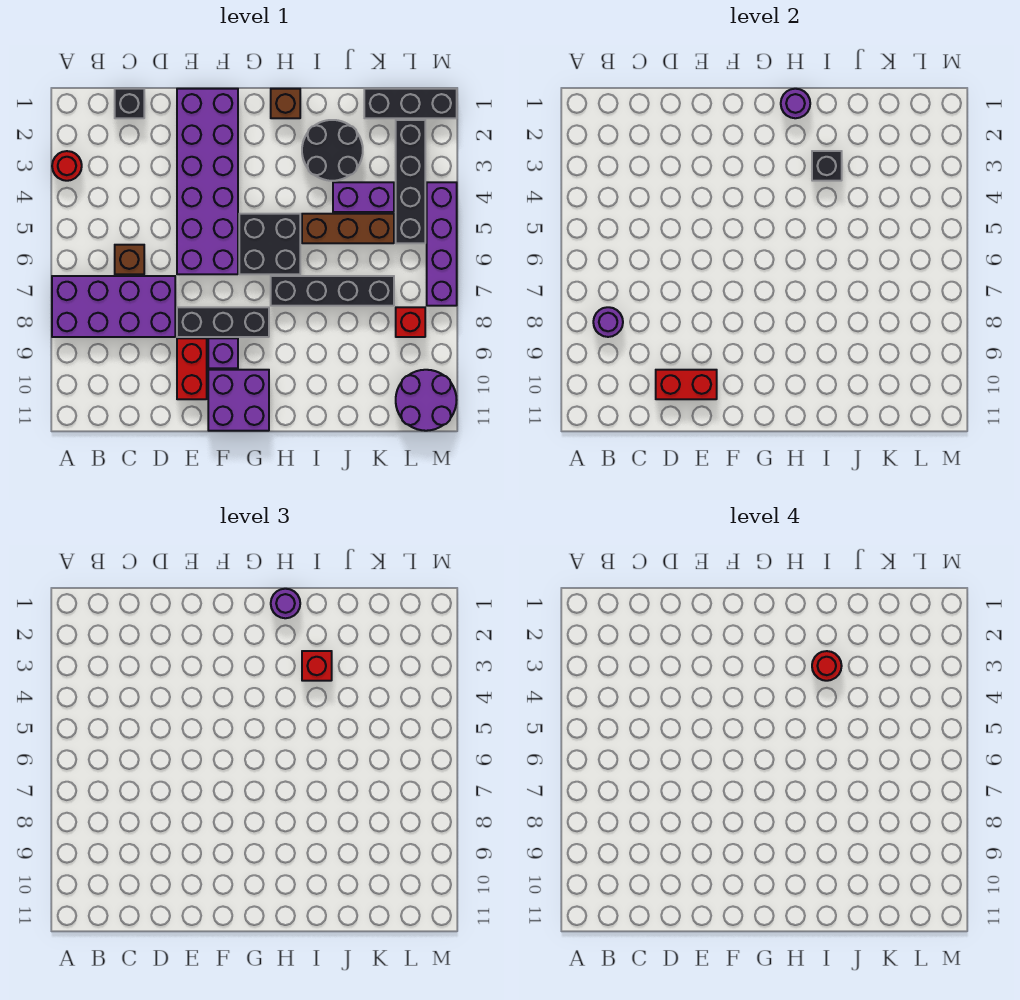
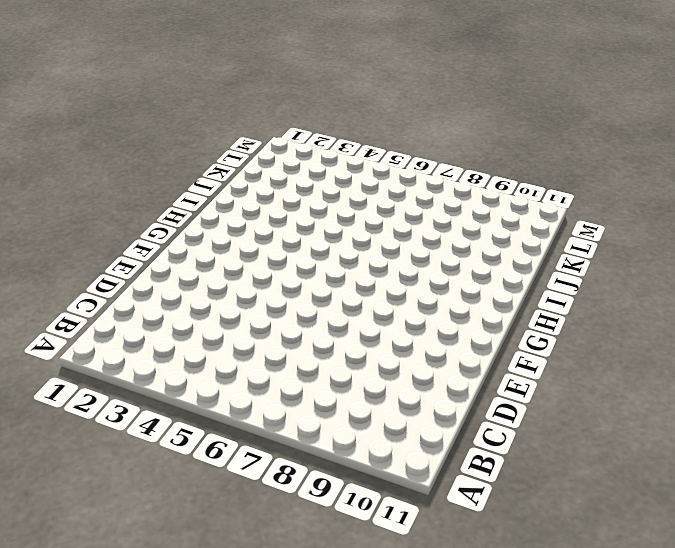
none -> red 1x1 round brick [52,151,82,181]
none -> purple 2x4 brick [52,276,175,337]
none -> black 1x1 brick [115,89,144,118]

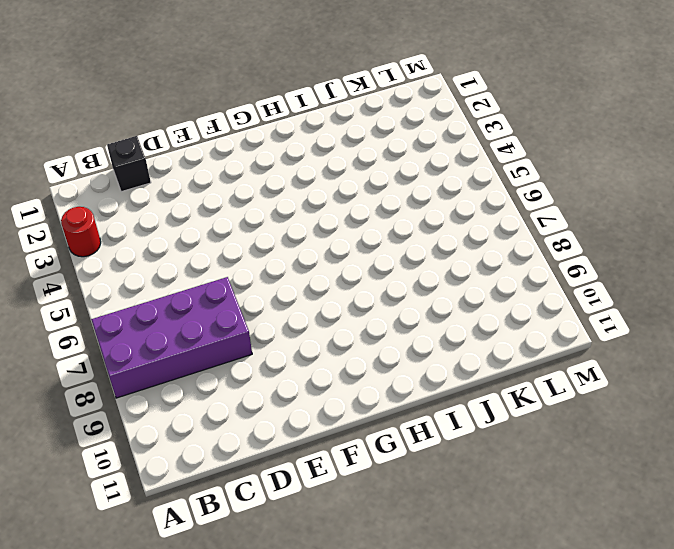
none -> brown 1x1 brick [115,245,144,274]
none -> purple 2x6 brick [177,89,238,274]
none -> black 1x3 brick [177,307,269,337]

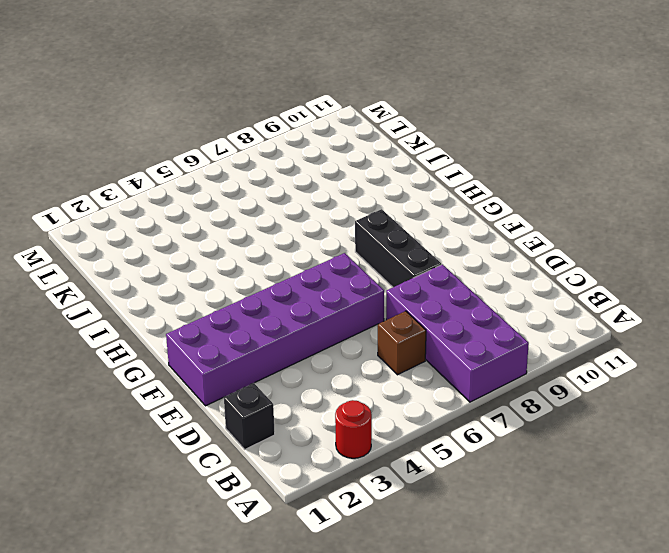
none -> red 1x2 brick [177,338,207,399]
none -> purple 1x1 brick [208,338,238,368]
none -> purple 2x2 brick [208,370,269,431]

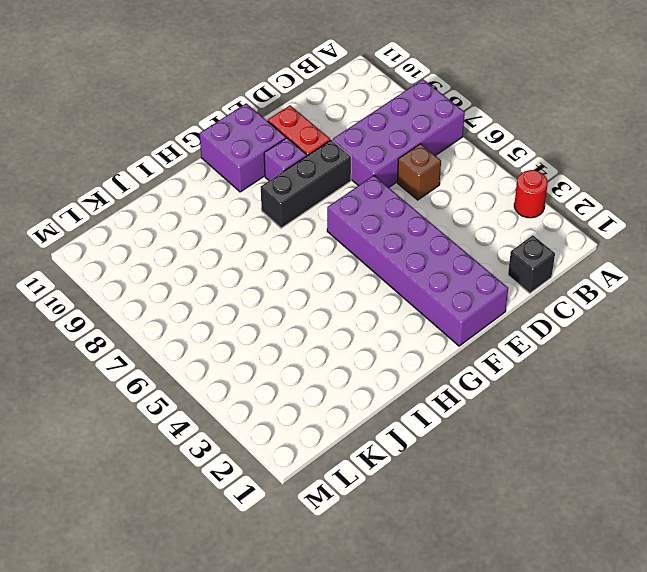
none -> black 2x2 brick [239,214,300,274]
none -> brown 1x1 brick [271,89,300,118]
none -> black 1x4 brick [271,276,394,306]

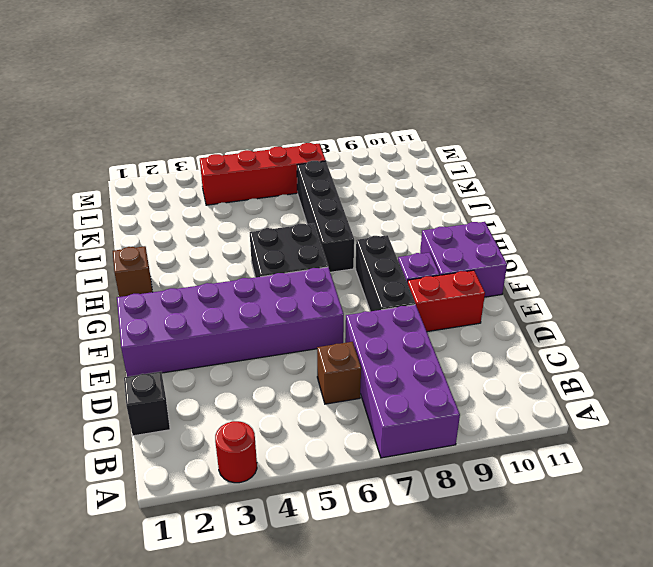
red 1x4 brick [200,143,326,205] -> black 1x4 brick [396,120,425,243]
none -> black 2x2 round brick [302,120,363,181]
none -> brown 1x3 brick [302,214,394,243]
none -> purple 1x2 brick [333,182,394,212]

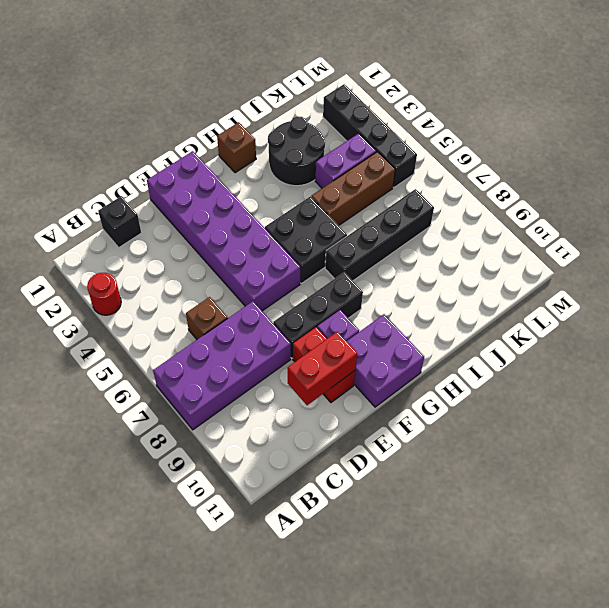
none -> black 1x3 brick [364,89,457,118]
none -> red 1x1 brick [396,307,425,337]
none -> purple 2x2 round brick [396,370,456,431]

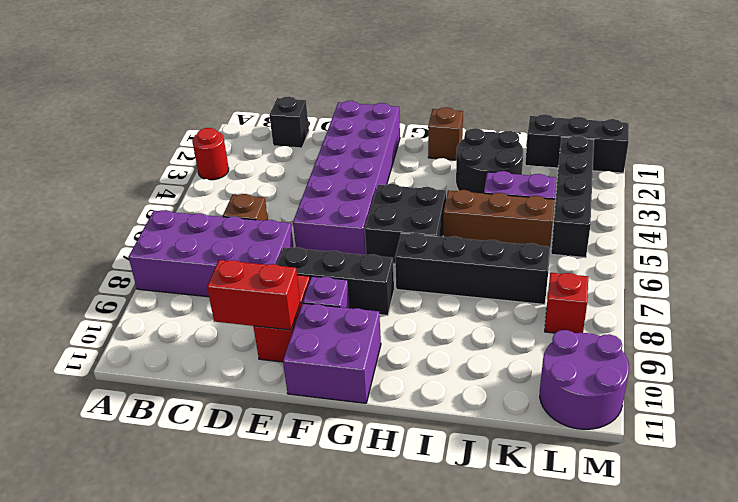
none -> purple 1x4 brick [427,182,457,306]
none -> purple 1x1 round brick [593,307,623,337]
none -> purple 1x1 round brick [781,89,810,118]

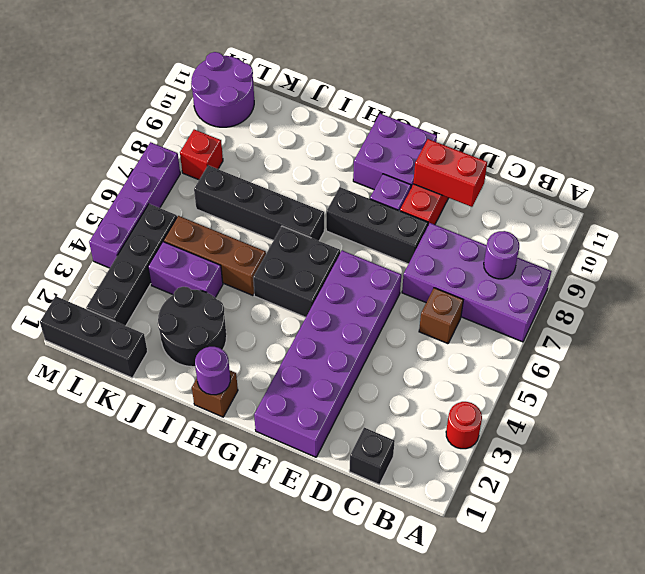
none -> black 1x1 brick [812,151,842,181]
none -> purple 1x1 round brick [271,589,300,618]
none -> red 1x1 brick [302,651,332,681]

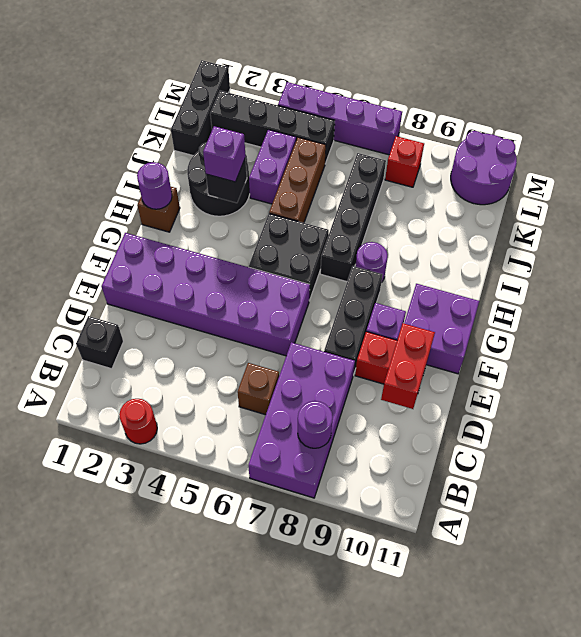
purple 1x1 round brick [355,242,388,283] -> purple 1x1 round brick moved to [271,589,300,618]
purple 1x1 brick [203,126,246,182] -> red 1x1 brick [302,651,332,681]
none -> red 1x1 round brick [812,651,842,681]

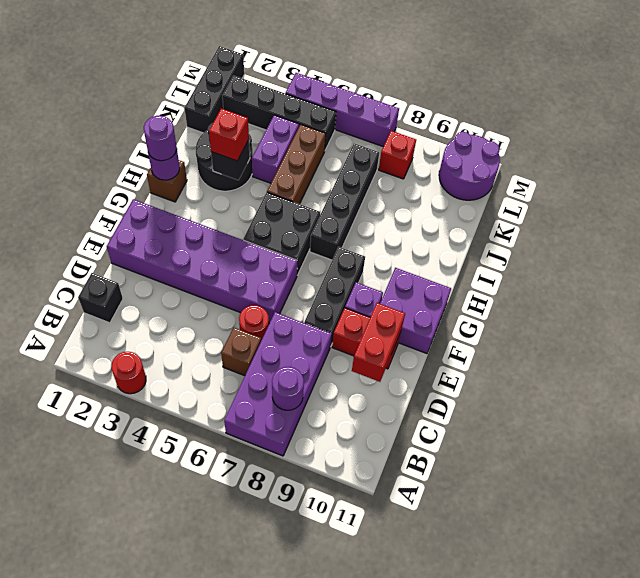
red 1x1 round brick [239,305,269,340] -> red 1x1 round brick moved to [812,651,842,681]

